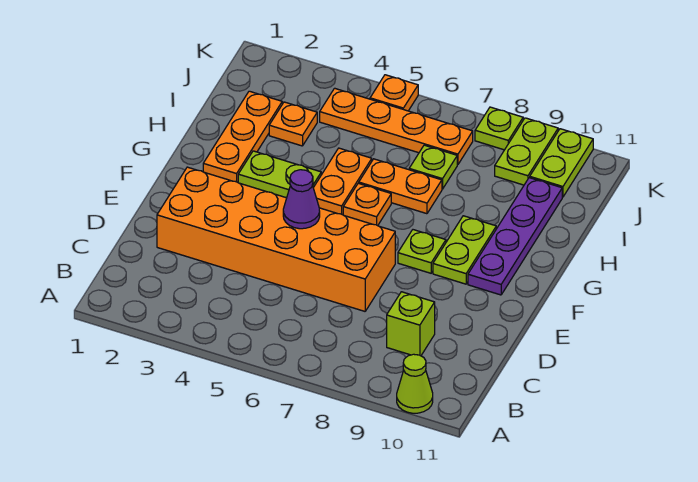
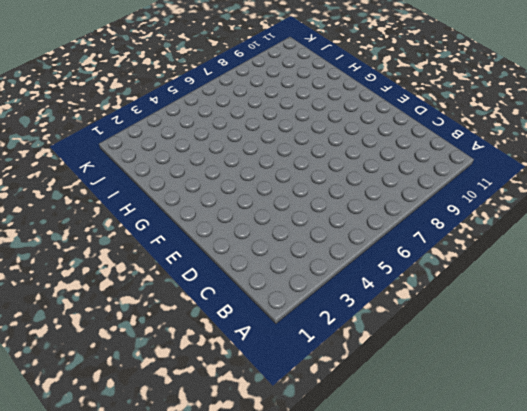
none -> lime 1x1 cone [397,354,433,413]
none -> lime 1x1 brick [387,292,435,356]
none -> orange 2x6 brick [157,167,395,311]

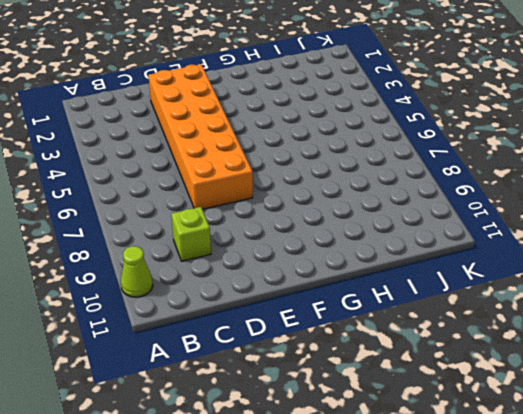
none -> lime 1x1 plate [398,230,446,273]
none -> lime 1x2 plate [433,216,496,284]
none -> purple 1x4 plate [468,178,562,295]

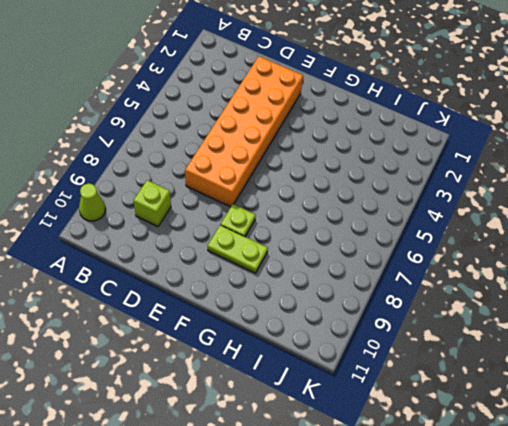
none -> purple 1x4 plate [468,178,562,295]
none -> orange 1x3 plate [203,91,282,182]
none -> lime 1x2 plate [238,151,321,198]

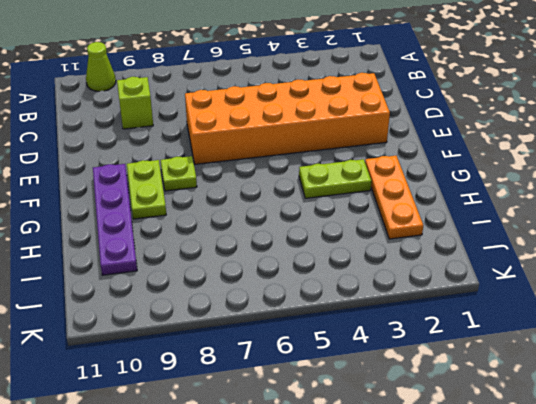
none -> orange 1x2 plate [313,148,372,215]
none -> orange 1x1 plate [343,183,391,226]
none -> orange 1x2 plate [359,159,442,214]

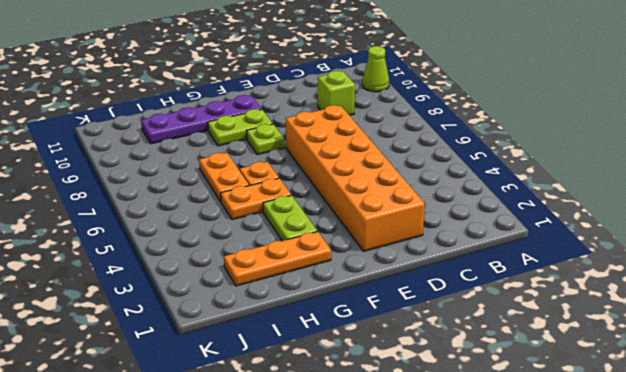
none -> orange 1x1 plate [269,102,317,146]
none -> lime 1x1 plate [409,145,457,189]
none -> orange 1x4 plate [320,88,473,165]

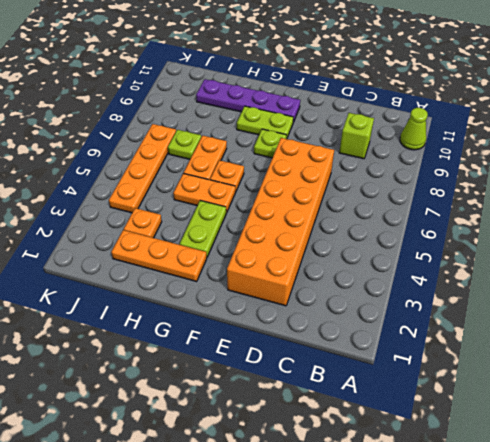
none -> lime 1x2 plate [495,118,558,185]
none -> lime 1x2 plate [530,129,593,197]
none -> orange 1x1 plate [370,75,418,111]

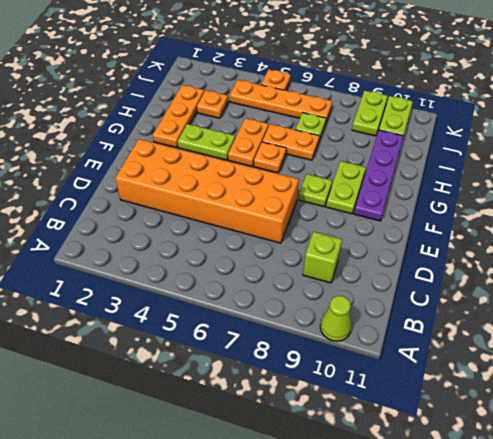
none -> lime 1x1 plate [475,107,523,150]
none -> purple 1x1 cone [283,170,320,229]

